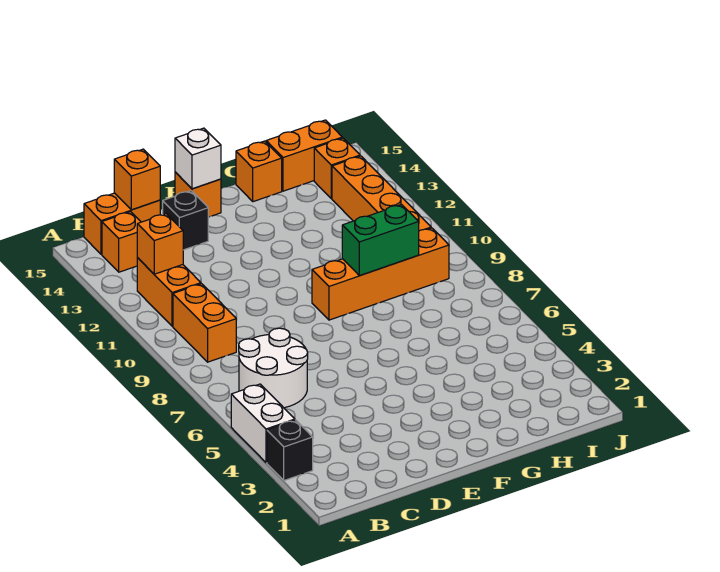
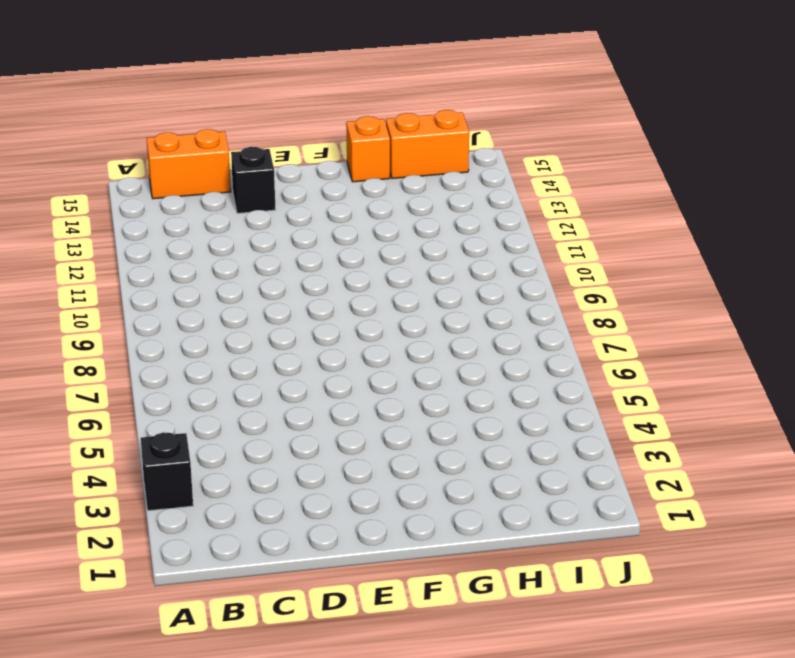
none -> white 1x2 brick [231,384,295,463]
none -> white 2x2 round brick [239,328,308,408]
none -> orange 1x2 brick [173,284,236,362]

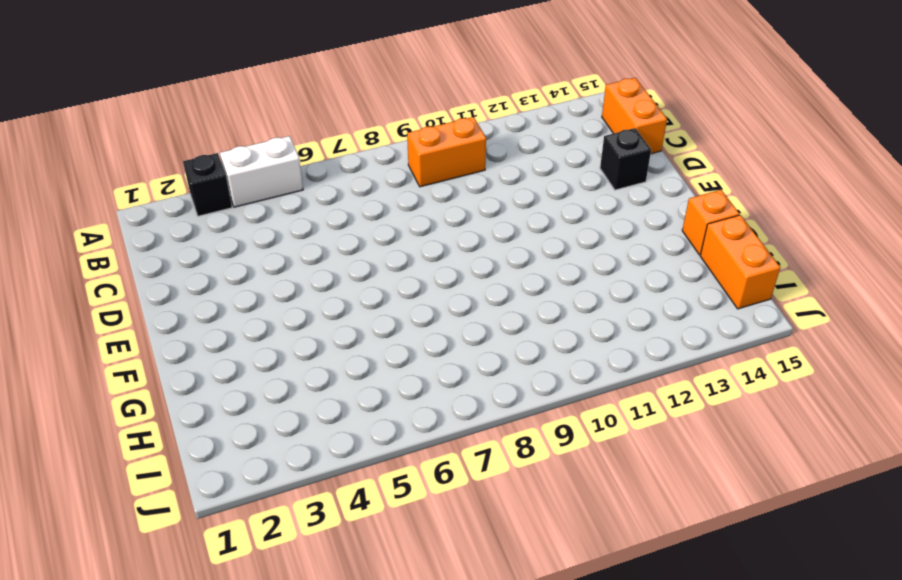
none -> white 2x2 round brick [239,328,308,408]
none -> orange 1x2 brick [137,258,201,326]
none -> orange 1x1 brick [102,212,141,272]

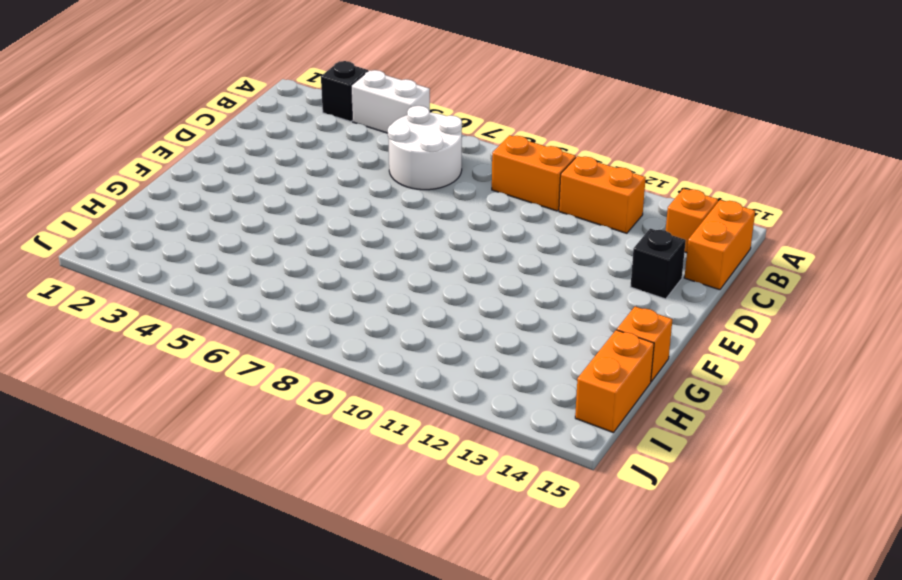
none -> orange 1x1 brick [175,172,221,217]
none -> orange 1x4 brick [312,228,449,320]
none -> orange 1x4 brick [332,156,431,231]

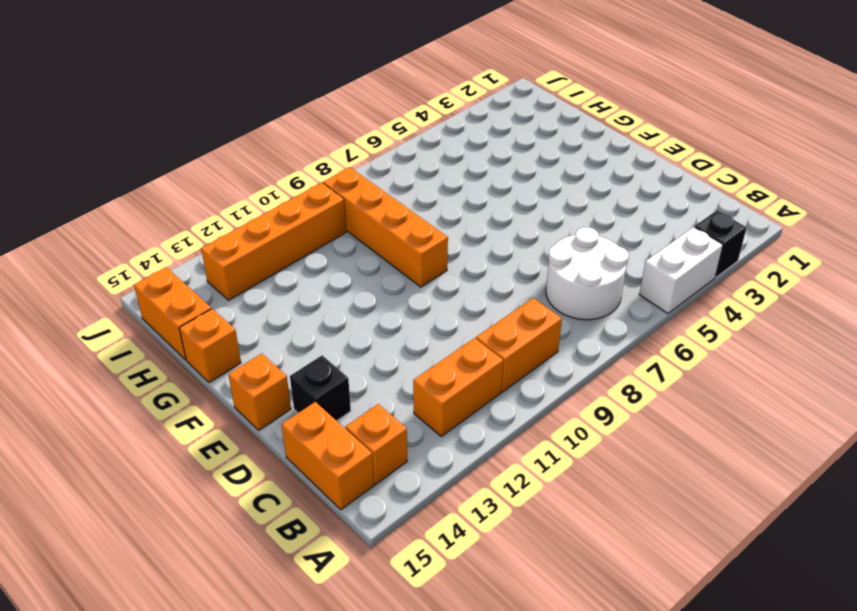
none -> orange 1x1 brick [314,138,360,199]
none -> orange 1x1 brick [137,214,183,274]
none -> orange 1x1 brick [114,149,160,210]

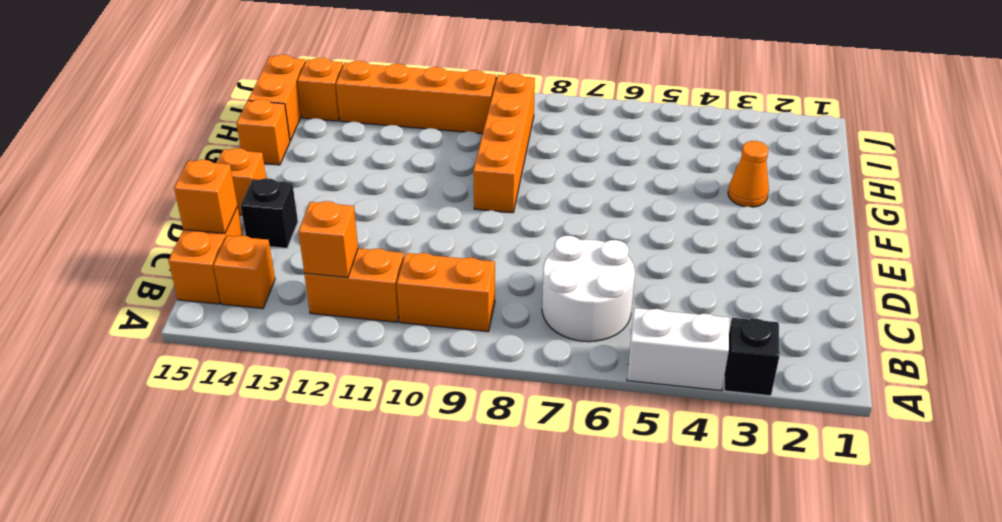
orange 1x1 cone [728,141,769,207] -> none
none -> white 1x1 brick [175,128,221,189]
none -> green 1x2 brick [342,205,419,276]

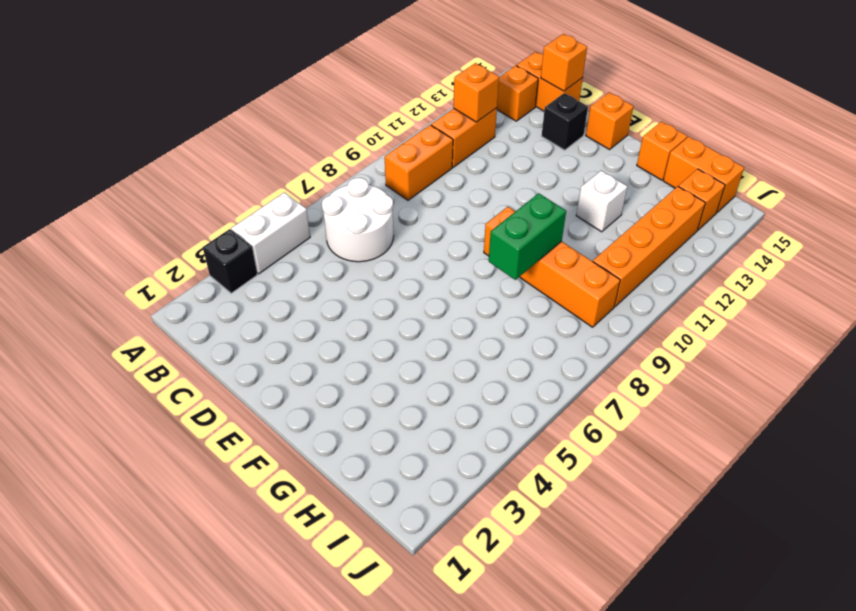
green 1x2 brick [489,193,566,280] -> green 1x2 brick turned to [342,205,419,276]
white 1x1 brick [576,171,627,232] -> white 1x1 brick moved to [175,128,221,189]

